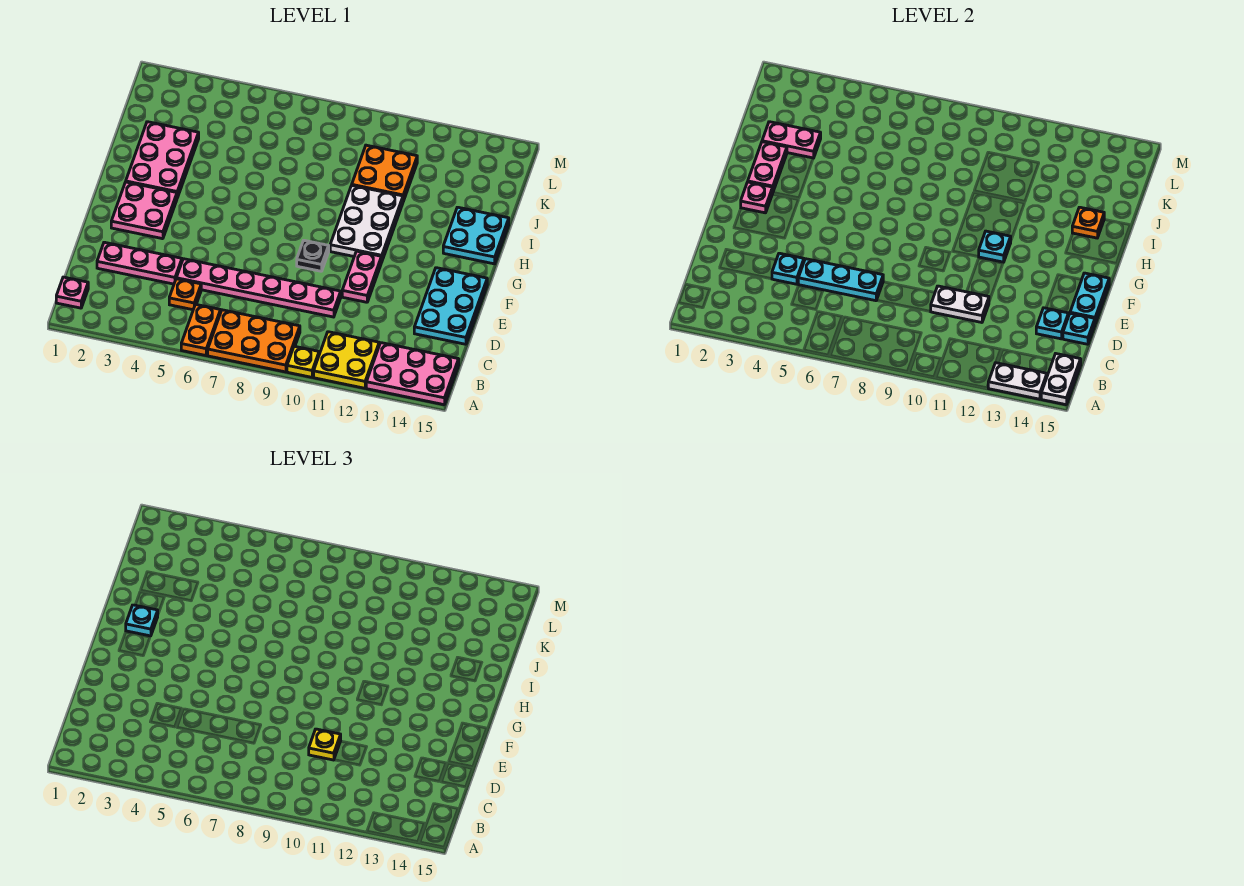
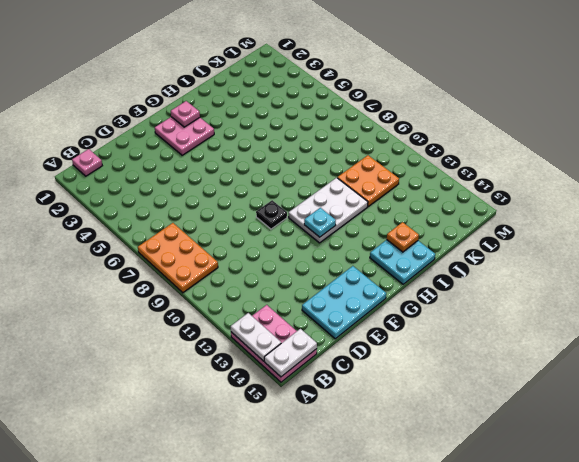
none -> orange 1x2 plate [181,304,221,355]
none -> yellow 1x1 plate [287,346,319,377]
none -> yellow 2x2 plate [314,332,379,388]
none -> orange 1x1 plate [169,279,201,310]

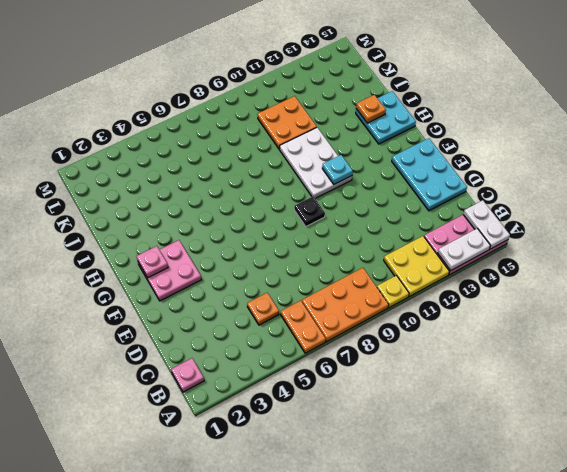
none -> pink 1x3 plate [97,242,182,284]
none -> pink 1x6 plate [176,259,341,317]
none -> pink 1x2 plate [342,251,381,302]
none -> pink 2x3 plate [126,122,199,198]

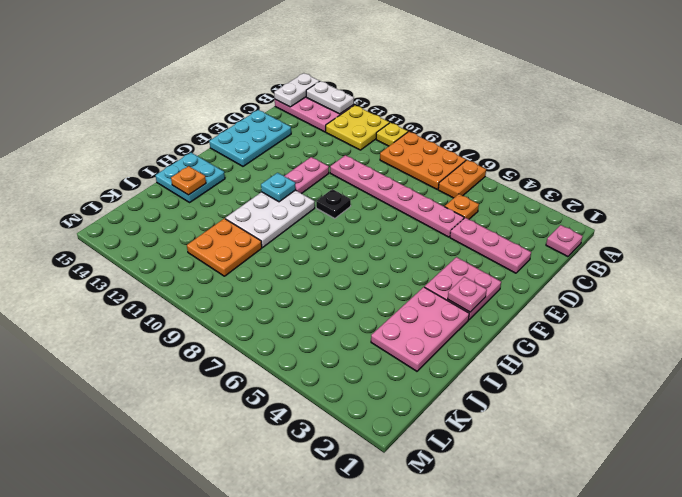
none -> cyan 1x1 plate [772,253,804,284]
none -> cyan 1x3 plate [798,259,883,301]
none -> white 1x2 plate [930,286,989,322]
none -> cyan 1x1 plate [1036,308,1068,339]

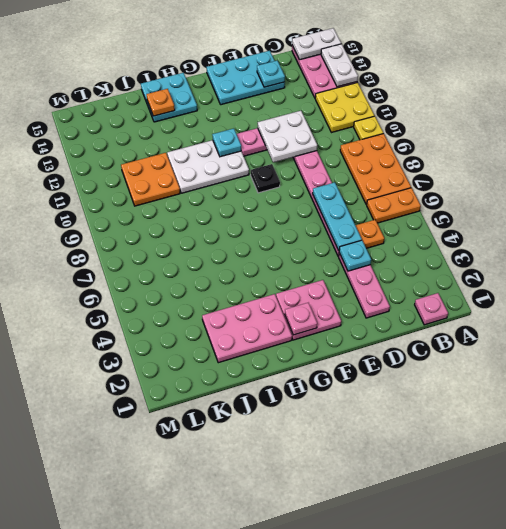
white 2x2 plate [258,111,317,162] -> white 1x2 plate [930,286,989,322]
none -> cyan 1x1 plate [1063,313,1095,344]
none -> cyan 1x2 plate [1070,273,1109,323]
none -> pink 1x2 plate [748,142,787,191]
none -> pink 1x2 plate [762,122,821,158]

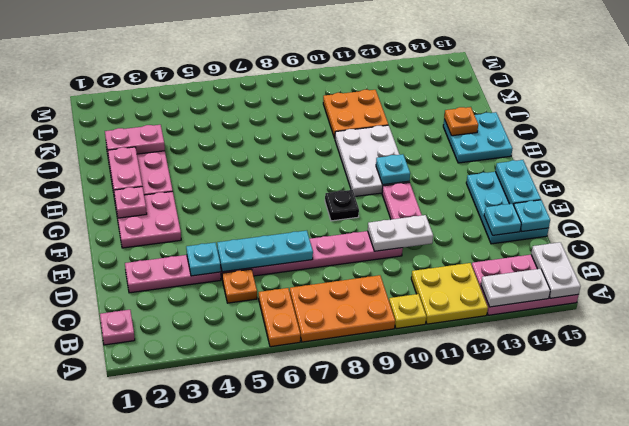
none -> yellow 1x1 plate [309,729,341,760]
none -> cyan 1x1 plate [126,605,158,636]

